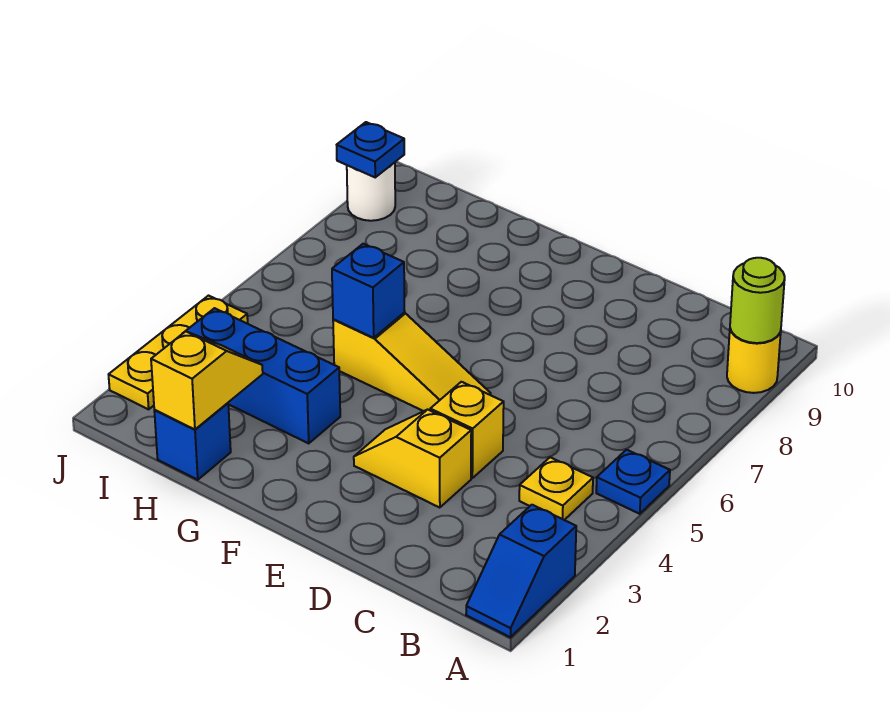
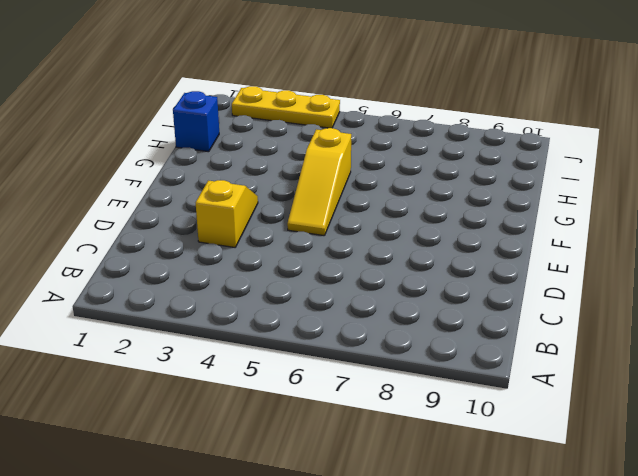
none -> blue 1x2 slope [466,505,576,637]
none -> blue 1x1 plate [596,450,670,514]
none -> yellow 1x1 round brick [727,329,781,393]

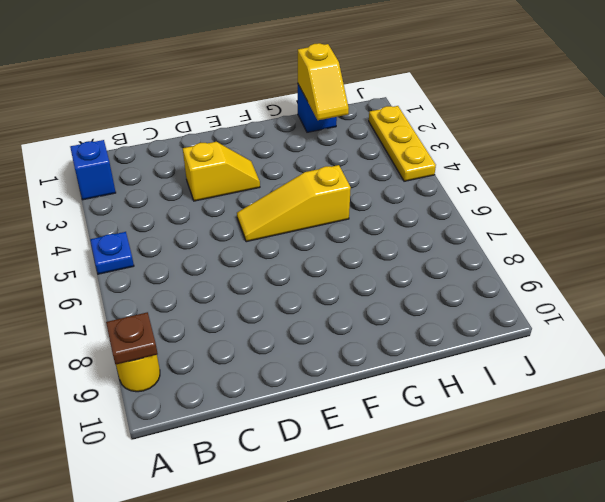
brown 1x1 plate [106,312,158,365] -> lime 1x1 round brick [730,258,785,343]
none -> yellow 1x1 plate [519,457,593,520]
none -> yellow 1x1 brick [430,382,504,478]
none -> blue 1x3 brick [182,308,340,443]

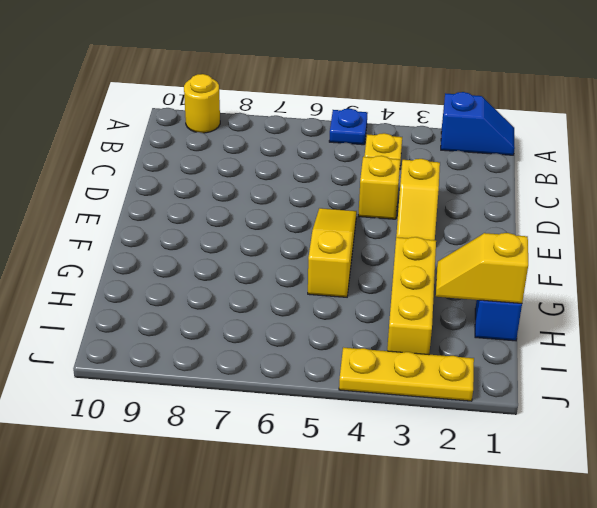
yellow 1x3 brick [387,237,436,354] -> blue 1x3 brick [182,308,340,443]
none -> white 1x1 round brick [347,163,395,221]
none -> lime 1x1 round brick [730,258,785,343]
none -> blue 1x1 brick [332,244,405,338]

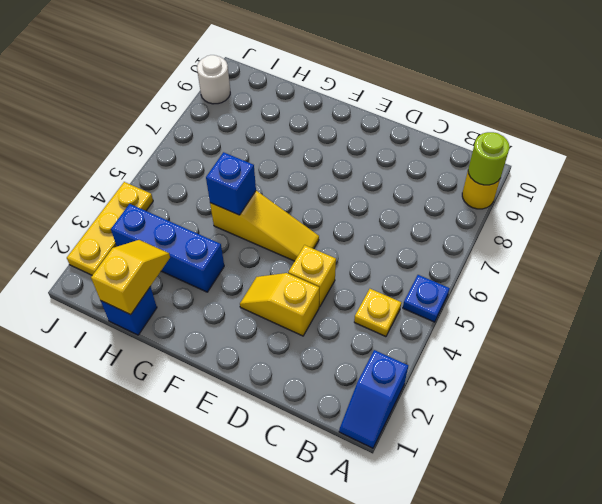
none -> blue 1x1 plate [337,122,404,177]

